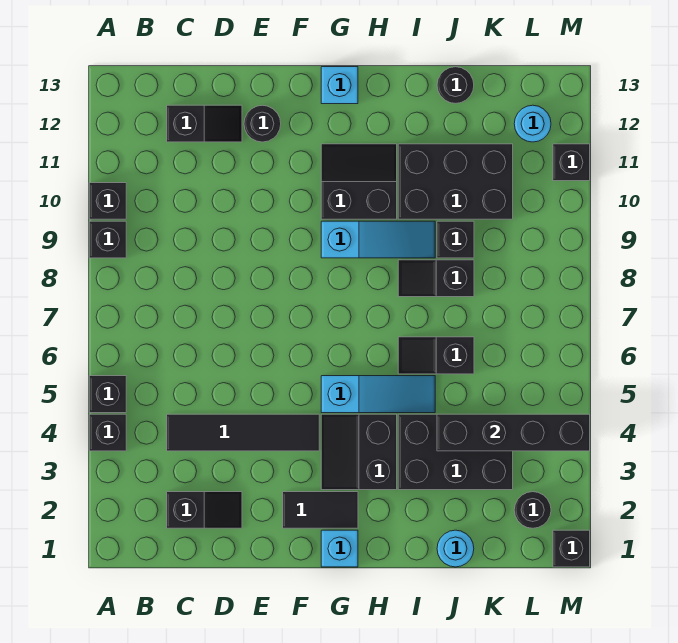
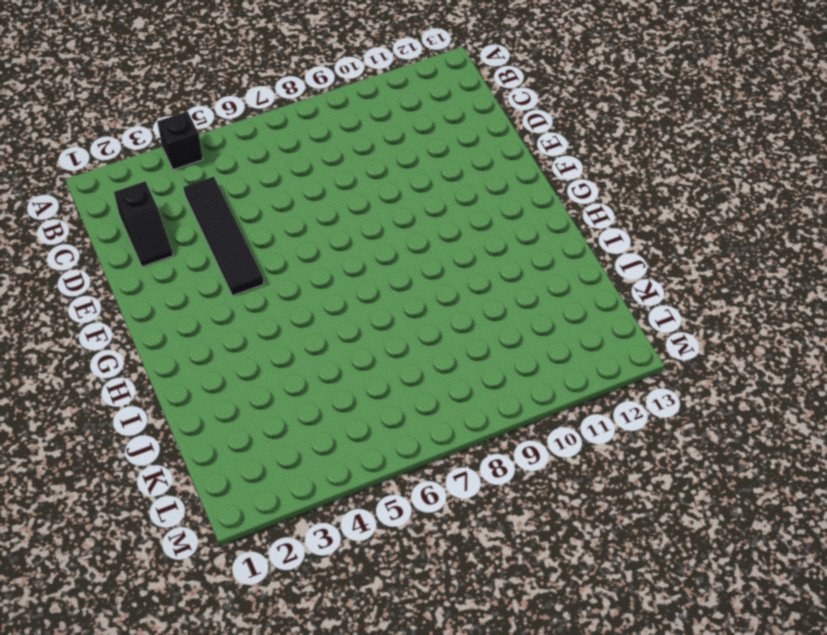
none -> black 1x1 brick [89,376,126,413]
none -> black 1x1 brick [89,221,126,258]
none -> black 1x1 brick [89,183,126,219]

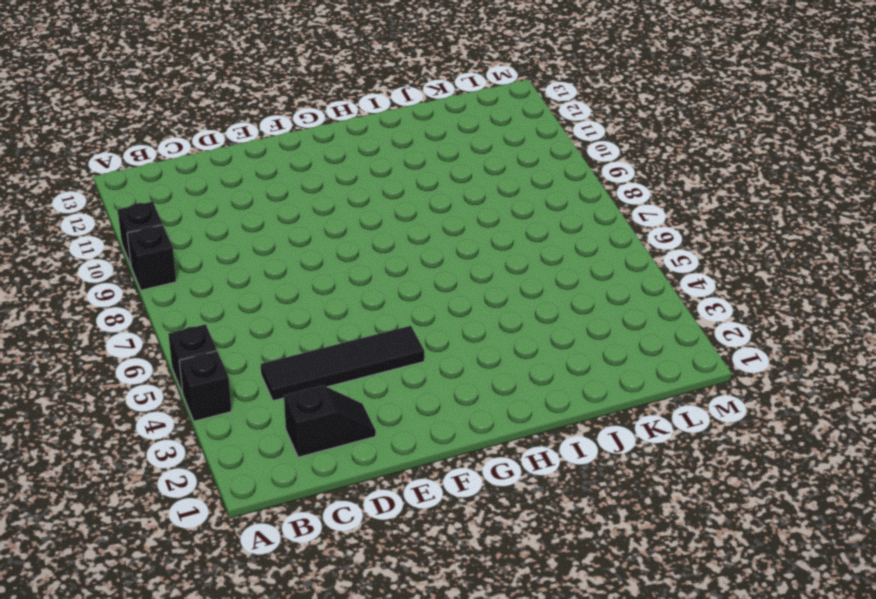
none -> black 1x2 slope [167,105,242,142]
none -> black 1x1 round brick [244,105,281,142]
none -> black 1x2 tile [283,492,358,528]

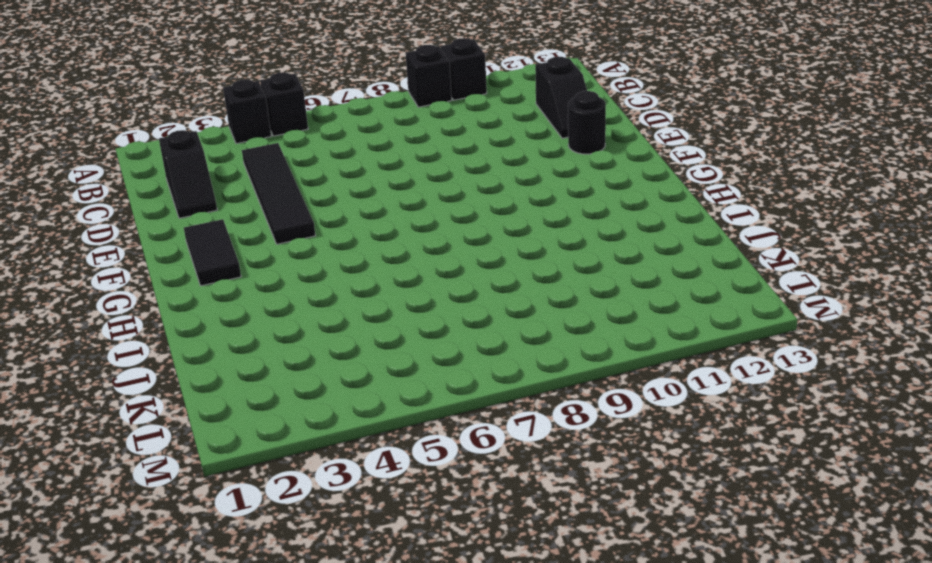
none -> cyan 1x1 brick [321,530,358,567]
none -> black 2x2 slope [321,414,397,490]
none -> cyan 1x3 slope [321,376,435,413]

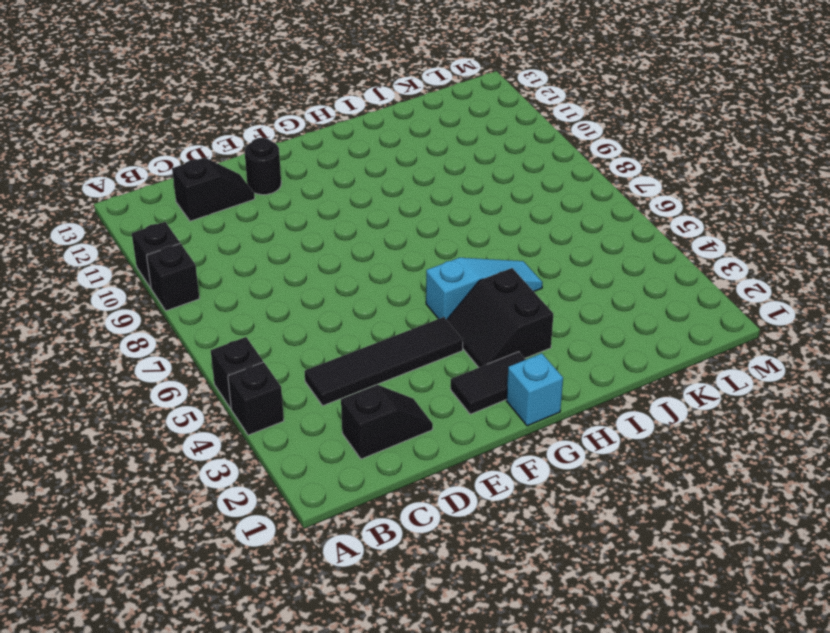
none -> cyan 1x3 slope [321,221,435,258]
none -> black 2x2 slope [321,144,397,219]
none -> cyan 1x1 brick [321,67,358,104]

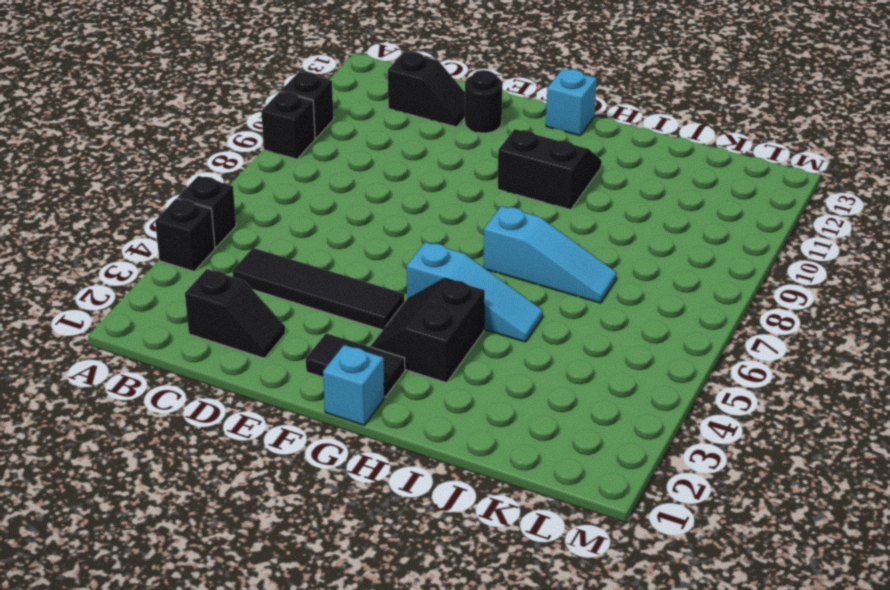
cyan 1x3 slope [484,206,617,303] -> cyan 1x3 slope moved to [321,221,435,258]
none -> black 2x3 brick [398,414,513,490]
none -> black 1x2 slope [398,337,474,374]
none -> black 1x2 slope [398,260,474,297]

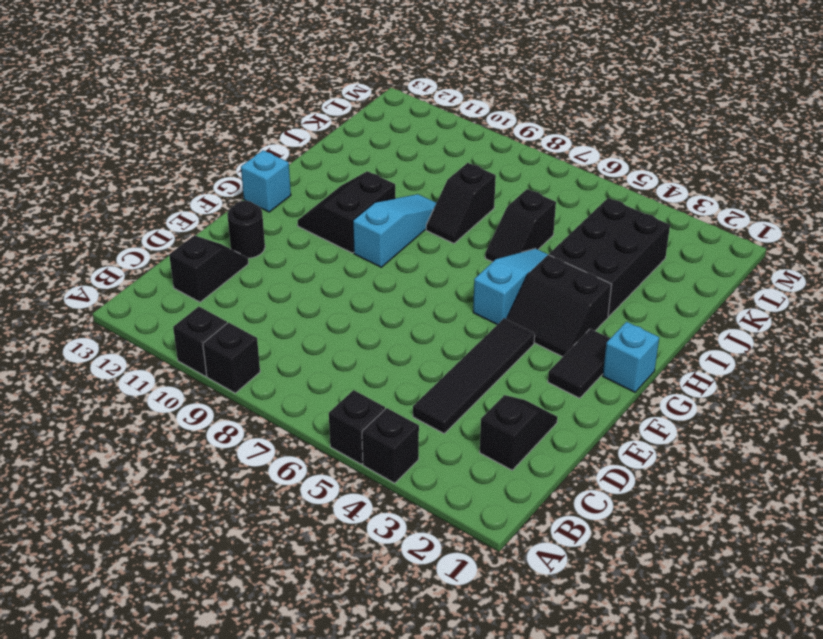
none -> black 2x3 brick [398,144,513,219]
none -> cyan 1x1 round brick [437,530,474,567]
none -> black 1x1 brick [437,221,474,258]

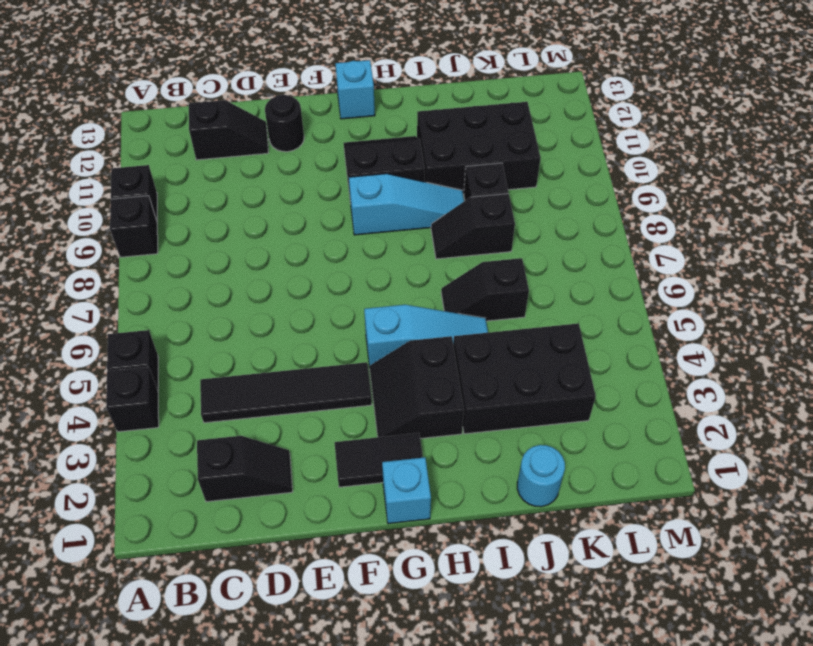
none -> black 1x1 round brick [437,67,474,103]
none -> black 1x1 round brick [514,492,551,528]
none -> cyan 1x1 round brick [514,105,551,142]

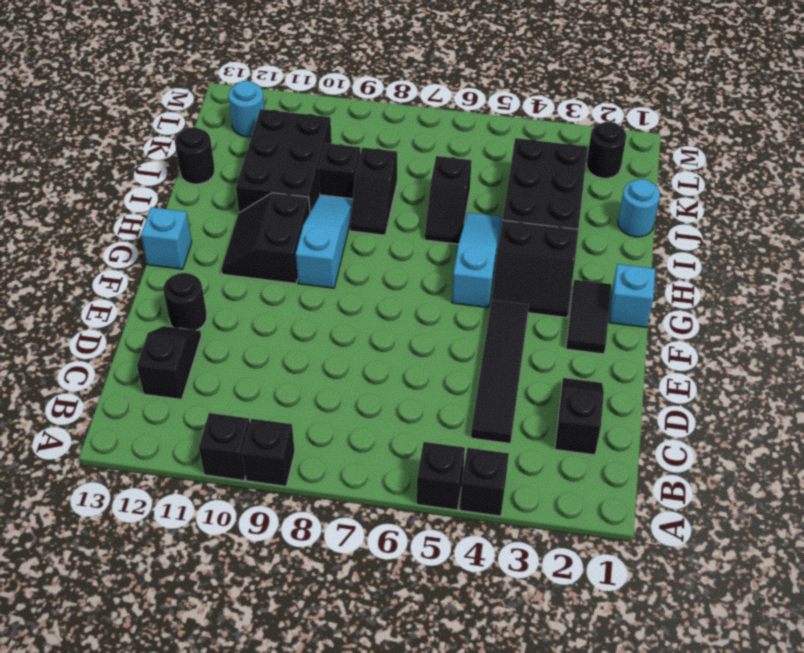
none -> black 1x1 brick [553,530,590,567]
none -> black 1x1 brick [553,144,590,181]
none -> black 1x4 brick [437,414,590,451]

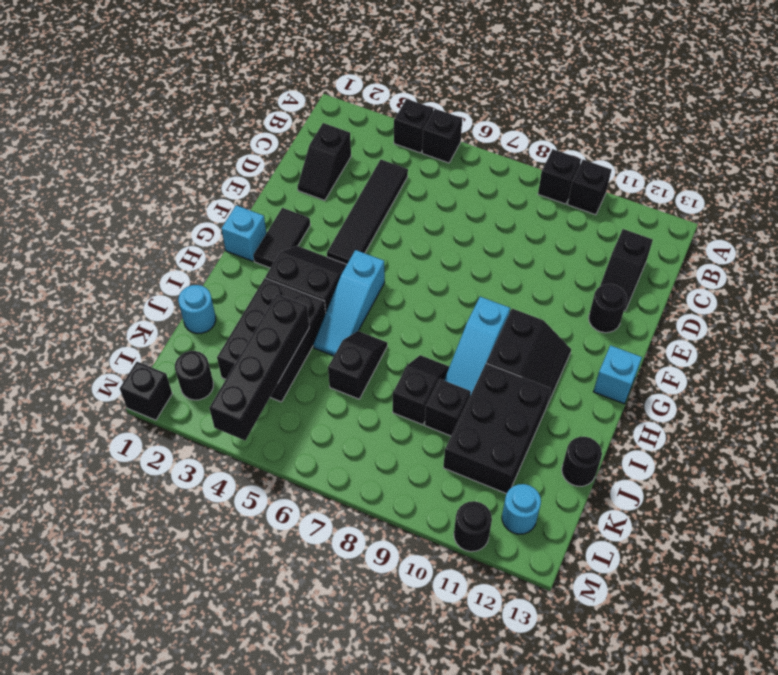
black 1x1 round brick [454,501,492,552] -> black 1x1 brick [553,144,590,181]

